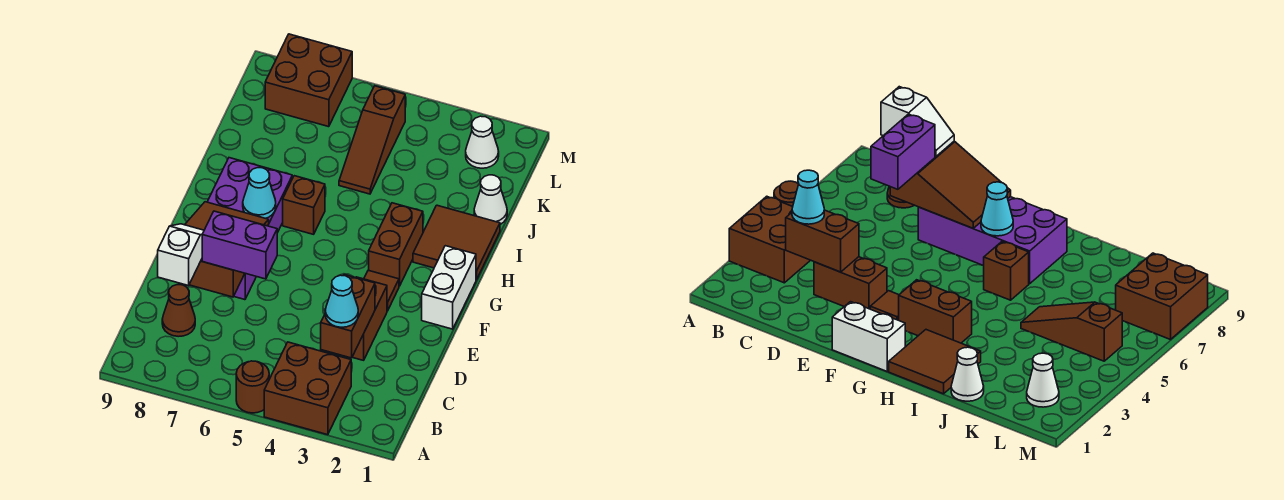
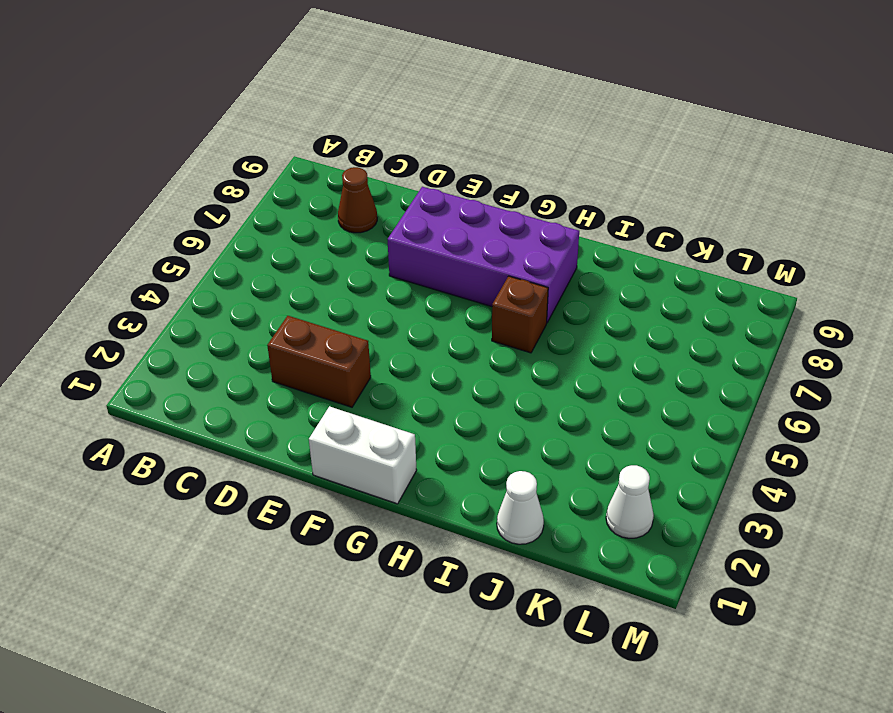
none -> brown 2x2 brick [264,342,351,435]
none -> brown 1x1 round brick [236,361,269,413]
none -> brown 1x1 tile [364,270,399,311]

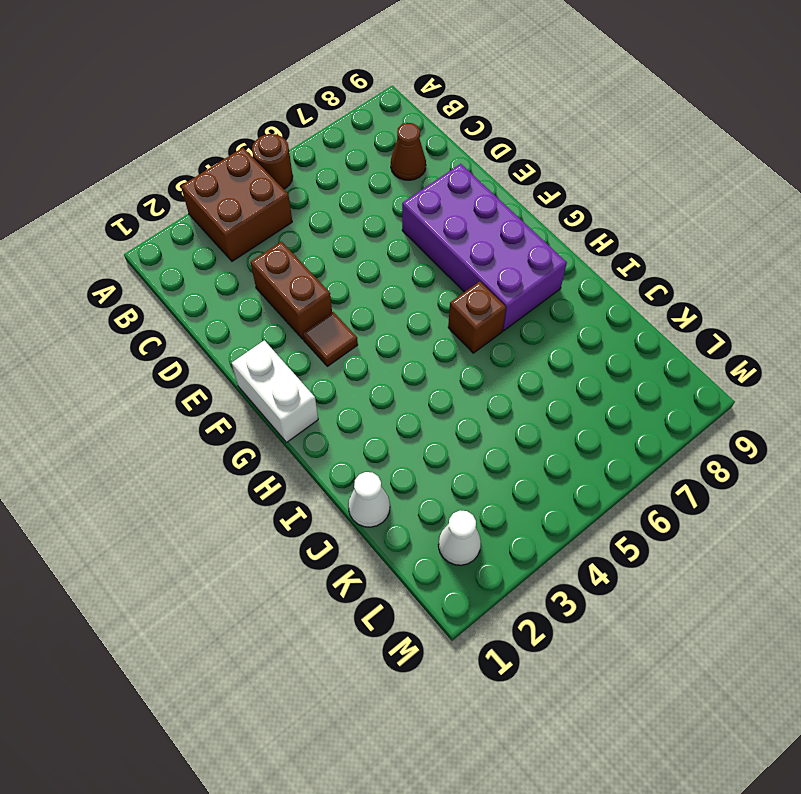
none -> brown 1x2 brick [369,203,423,286]
none -> brown 2x2 tile [413,205,500,280]
none -> brown 1x3 slope [339,86,405,194]

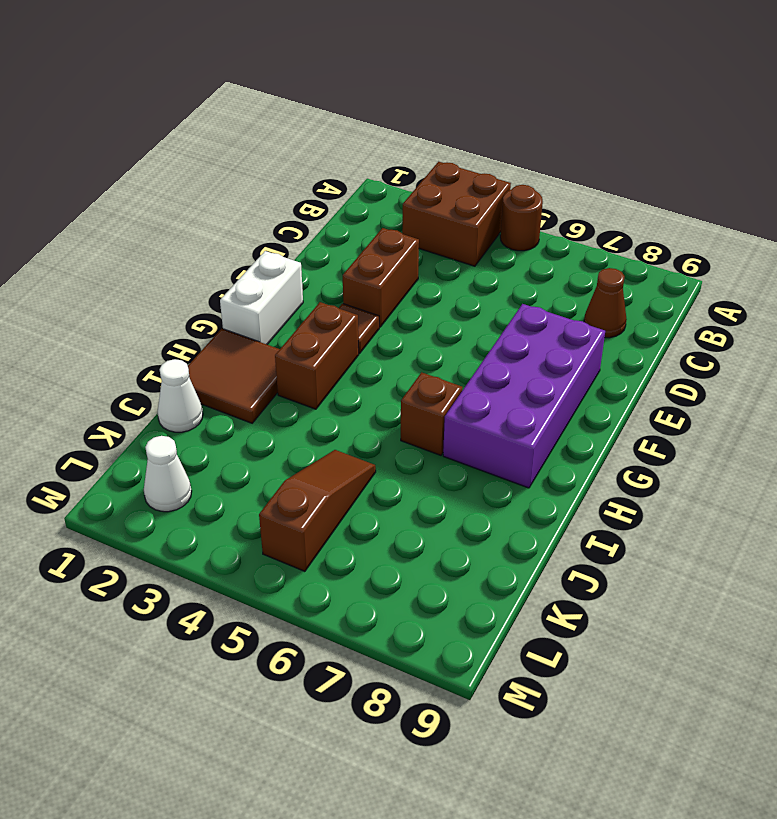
none -> brown 2x2 brick [265,34,352,127]
none -> brown 1x2 brick [321,275,375,358]
none -> brown 2x3 slope [185,202,269,297]

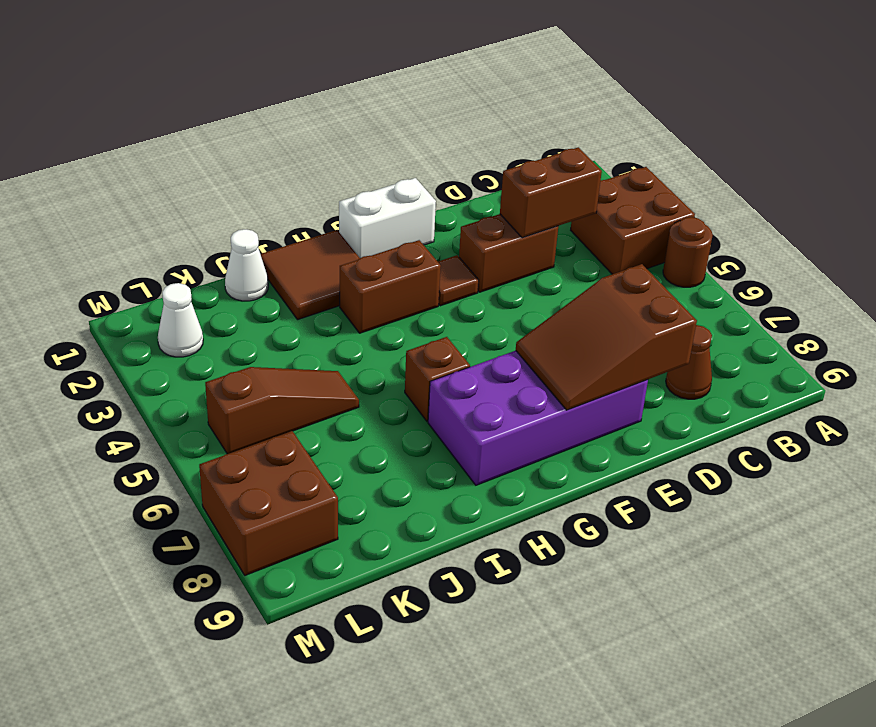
none -> cyan 1x1 cone [243,168,276,218]
none -> cyan 1x1 cone [325,275,358,327]
none -> white 1x2 slope [158,224,204,286]

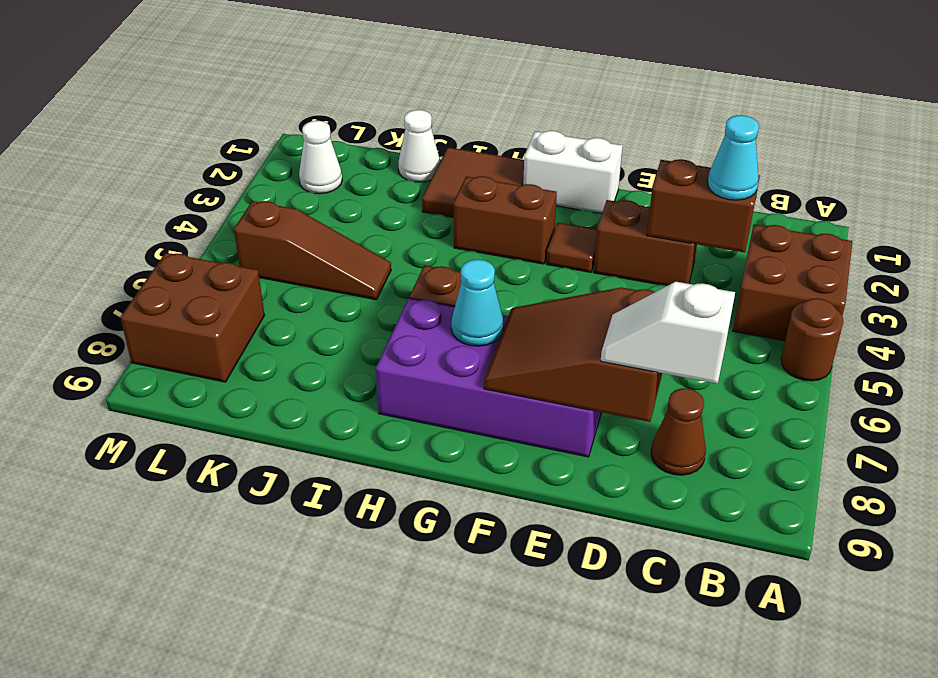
none -> purple 1x2 brick [202,211,277,279]

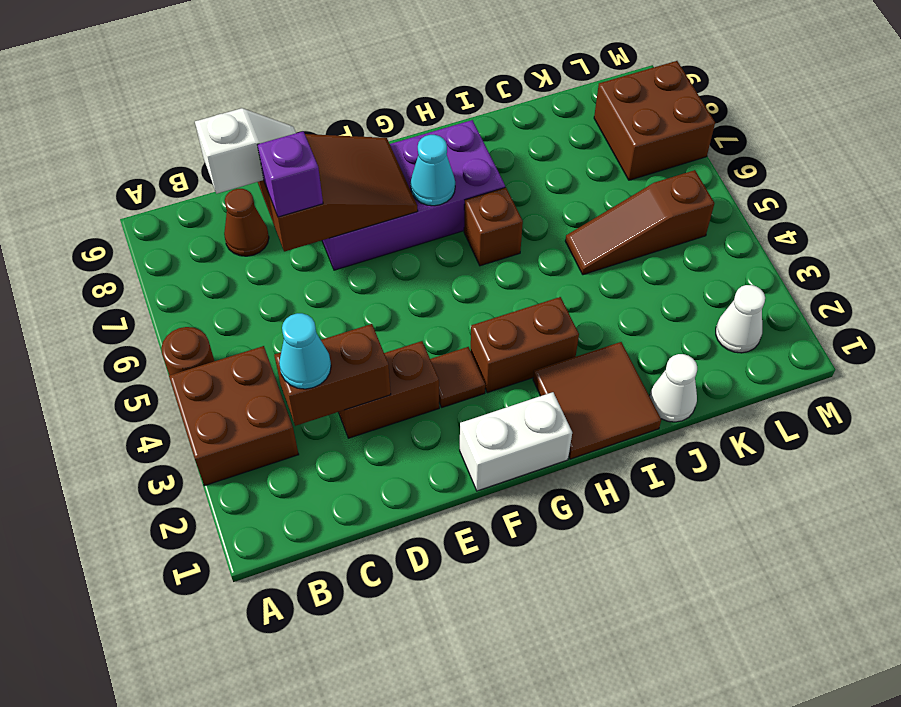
purple 1x1 brick [258,131,323,217] -> purple 1x2 brick [202,211,277,279]

